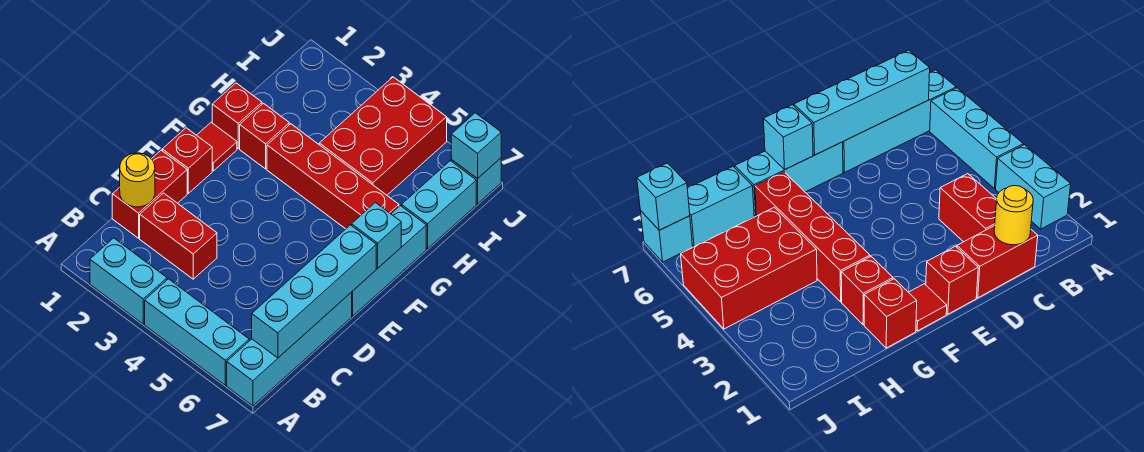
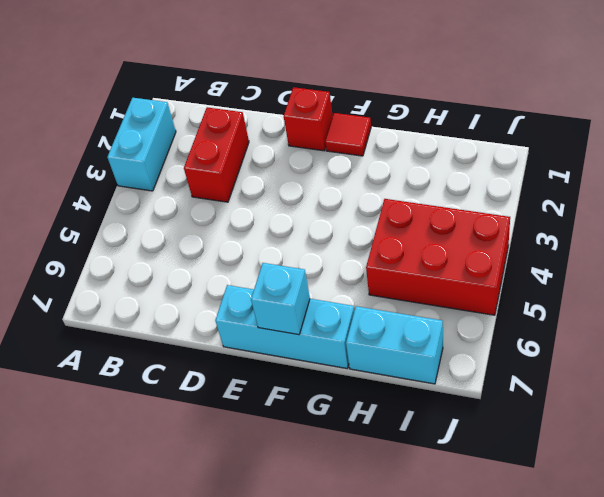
none -> cyan 1x3 brick [145,279,249,385]
none -> cyan 1x4 brick [227,293,352,406]
none -> red 1x2 brick [112,150,187,238]

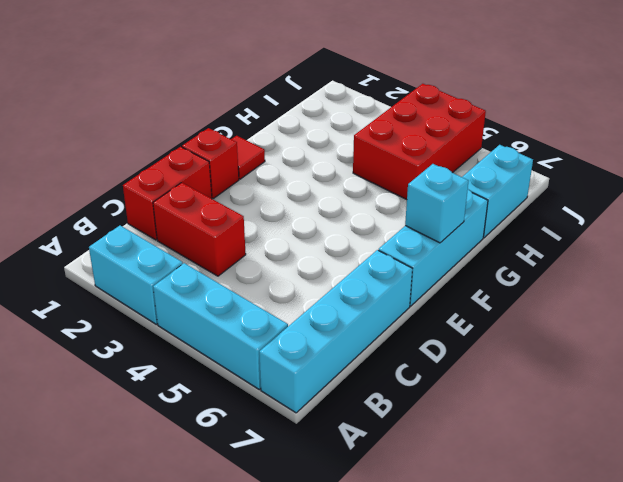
none -> red 1x1 brick [212,83,262,148]
none -> red 1x1 brick [240,103,289,169]
none -> red 1x4 brick [267,124,399,229]

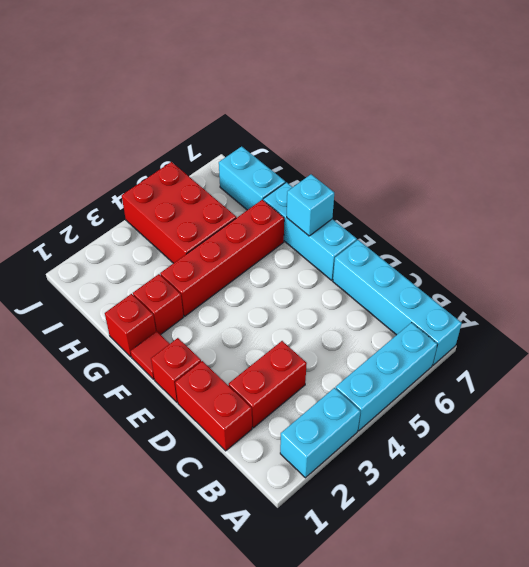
none -> cyan 1x1 brick [451,158,501,204]
none -> cyan 1x4 brick [252,225,376,358]
none -> yellow 1x1 round brick [120,153,155,207]

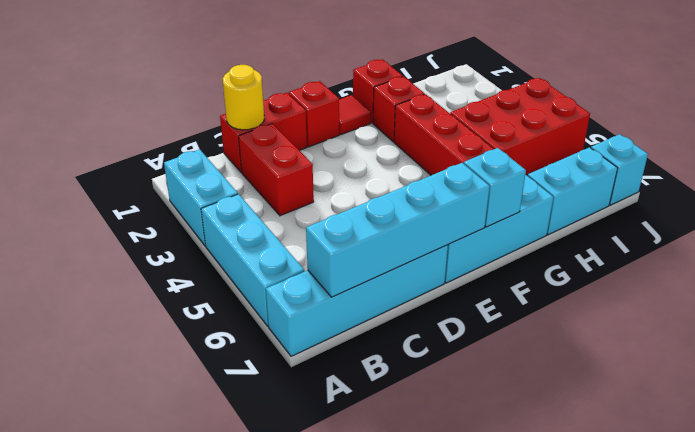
none -> cyan 1x1 brick [451,113,501,179]

